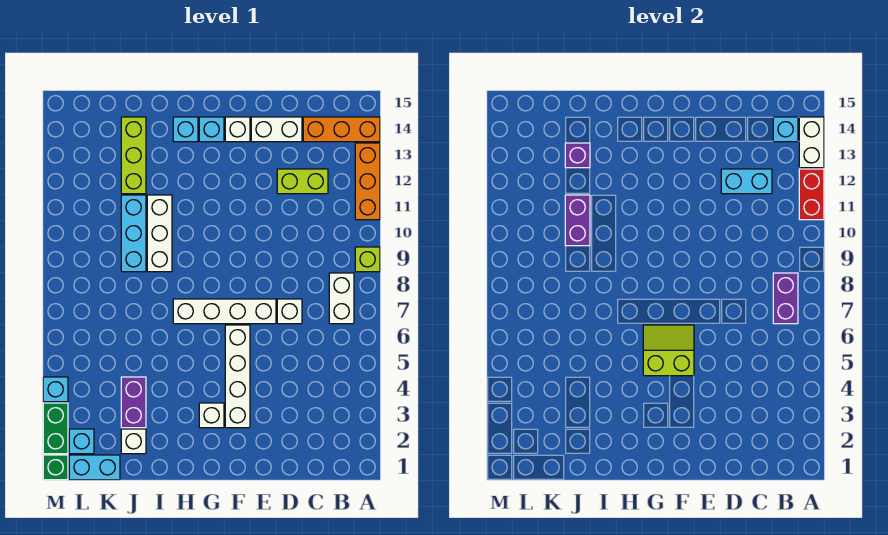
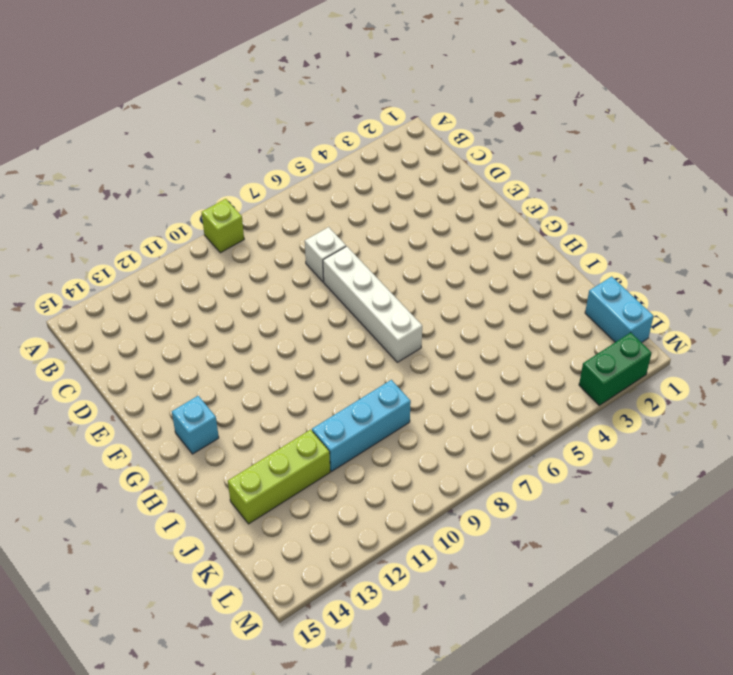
none -> orange 1x3 brick [355,143,380,220]
none -> orange 1x3 brick [303,117,380,142]
none -> white 1x2 brick [329,273,354,324]
none -> lime 1x2 brick [277,169,328,194]

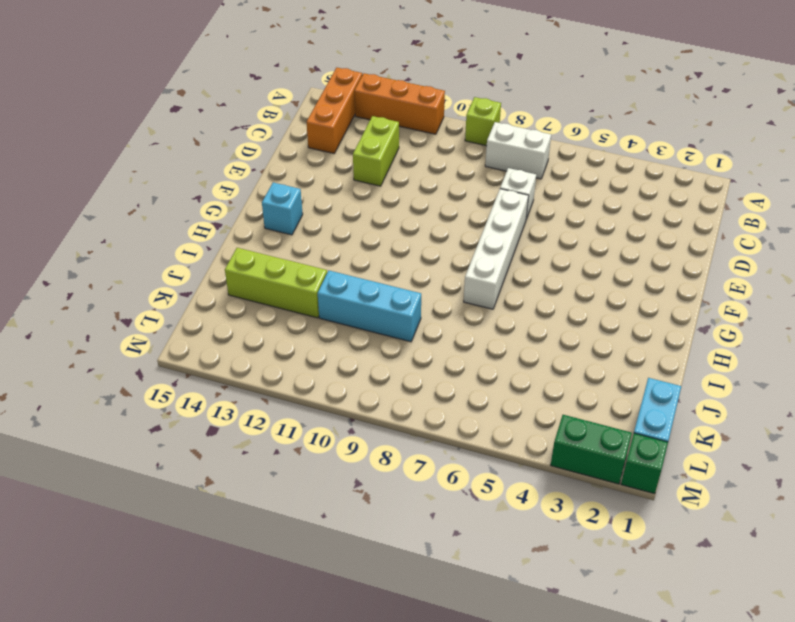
none -> white 1x2 brick [251,117,302,142]
none -> white 1x4 brick [225,325,250,428]
none -> white 1x1 brick [225,117,250,142]
none -> white 1x1 brick [199,403,224,428]

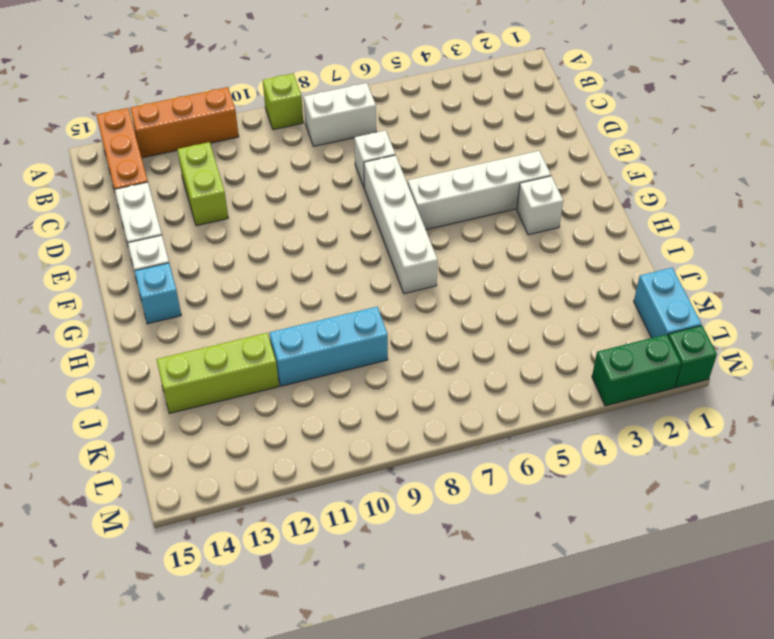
none -> cyan 1x1 brick [173,117,198,142]
none -> white 1x3 brick [147,195,172,272]
none -> white 1x1 brick [121,429,146,454]
none -> purple 1x2 brick [121,377,146,428]

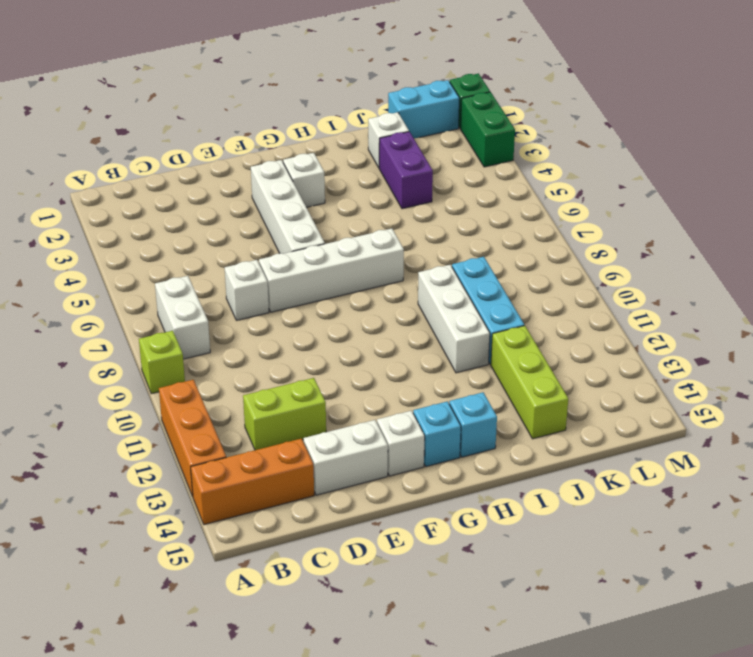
none -> cyan 1x1 brick [69,429,94,454]
none -> cyan 1x1 brick [43,377,68,402]
none -> red 1x2 brick [799,169,824,220]
none -> white 1x2 brick [799,117,824,168]

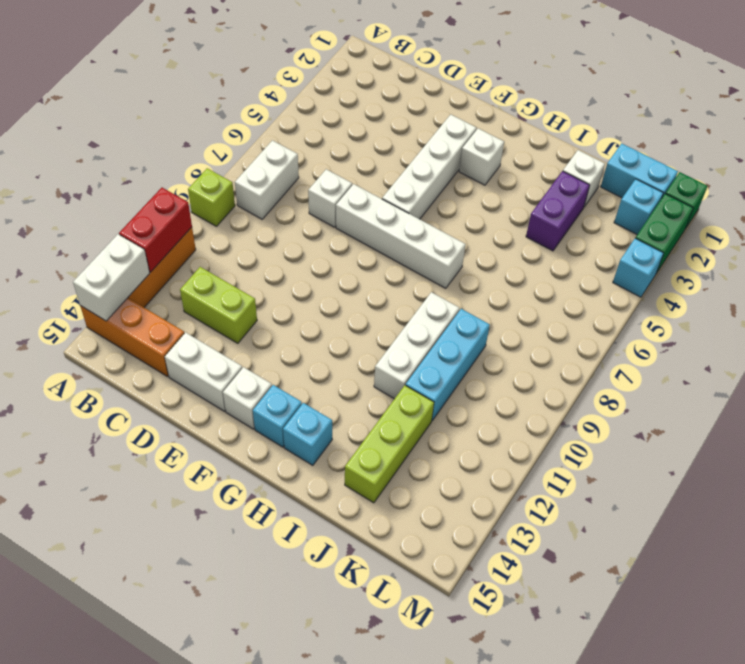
none -> purple 1x2 brick [773,273,798,324]
none -> cyan 1x1 brick [773,117,798,142]
none -> cyan 1x2 brick [721,169,772,194]
none -> lime 2x2 slope [643,325,694,376]

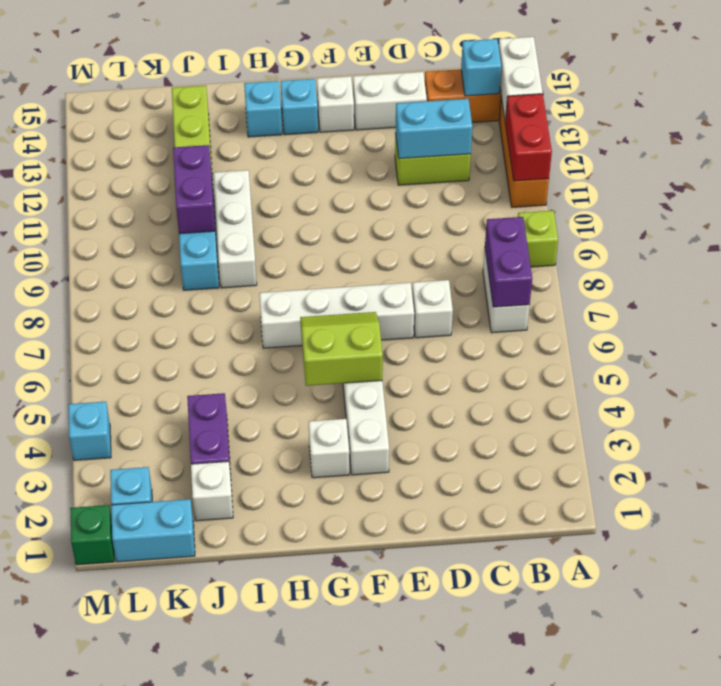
none -> green 1x2 brick [43,403,68,454]
none -> purple 1x1 brick [565,143,590,168]

